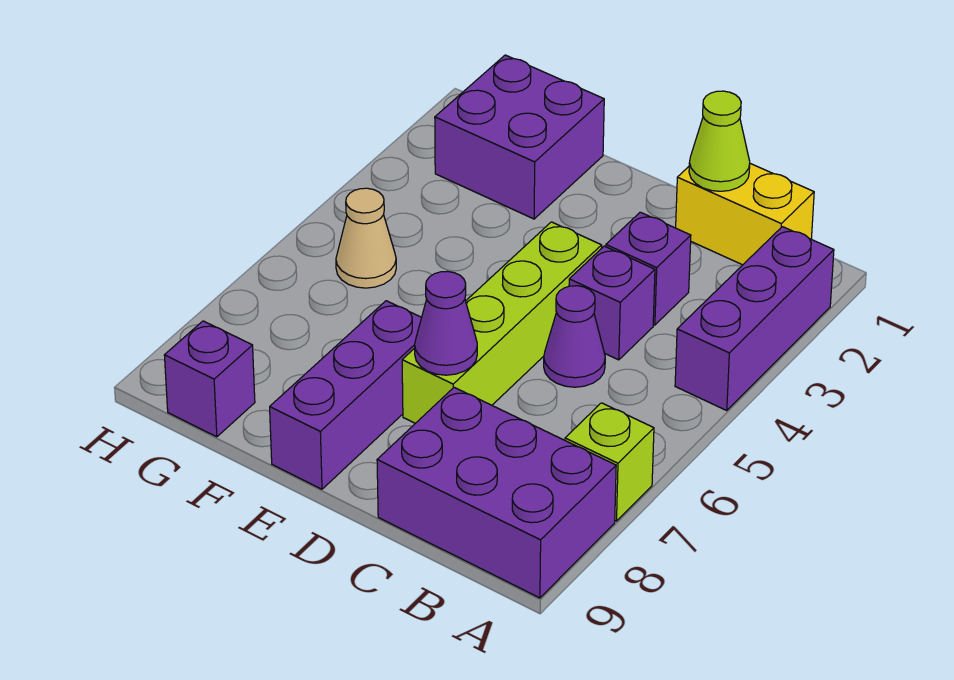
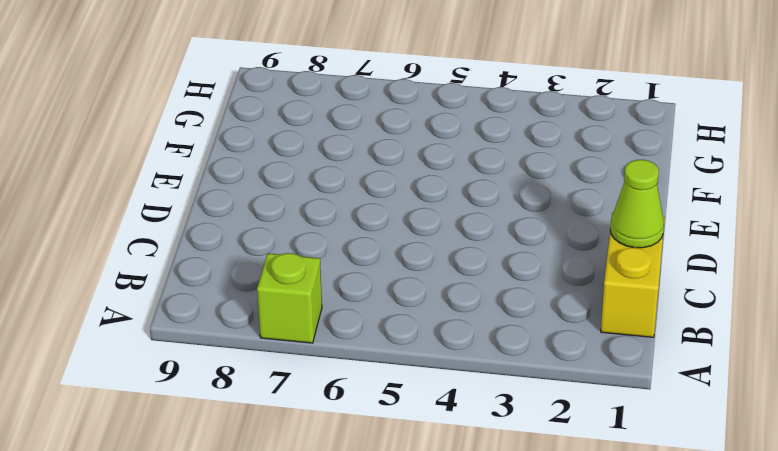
none -> purple 1x3 brick [675,227,834,411]
none -> purple 2x3 brick [377,387,616,598]
none -> purple 1x1 brick [606,212,691,325]

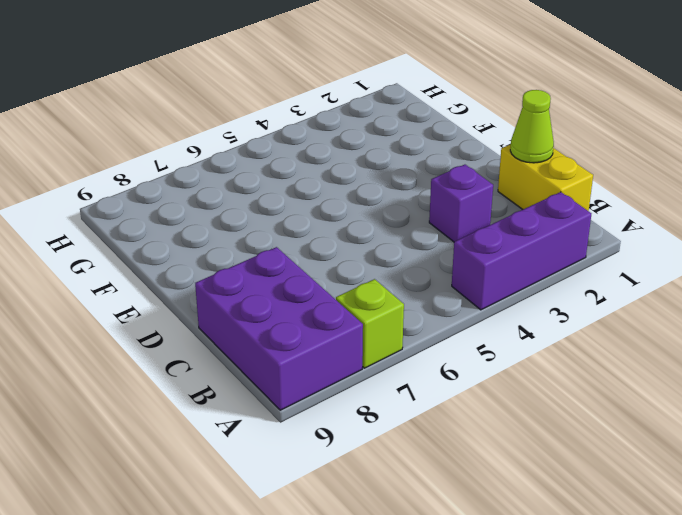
none -> purple 1x1 brick [569,246,655,360]
none -> purple 1x1 cone [544,286,605,387]
none -> lime 1x4 brick [402,222,602,423]

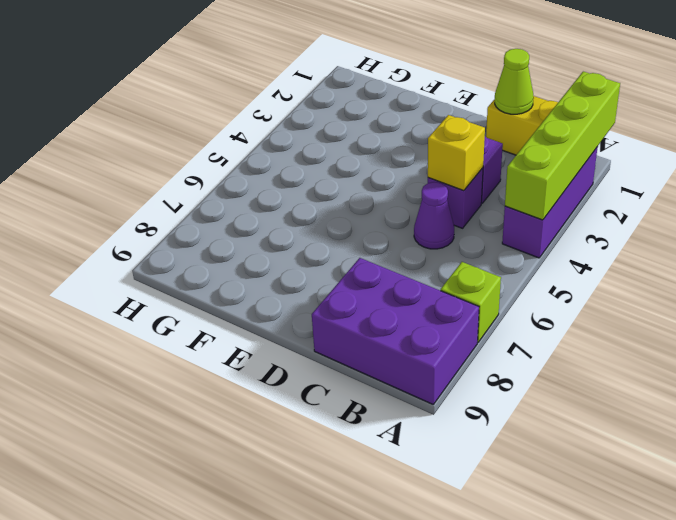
lime 1x4 brick [505,72,620,220] -> lime 1x4 brick moved to [402,222,602,423]
yellow 1x1 brick [428,115,485,191] -> none
none -> purple 1x3 brick [270,301,422,489]
none -> purple 2x2 brick [435,55,604,219]
none -> tan 1x1 cone [336,188,396,288]

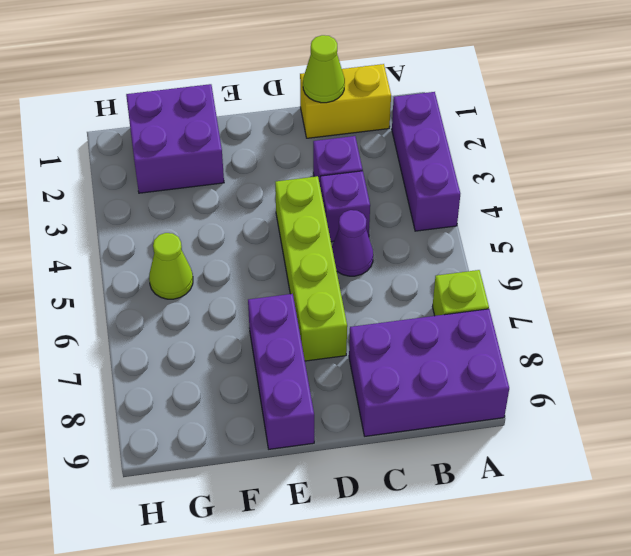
lime 1x1 cone [149,233,193,299] -> tan 1x1 cone [336,188,396,288]
none -> purple 1x1 brick [164,321,255,437]
none -> purple 1x1 cone [415,271,477,375]

